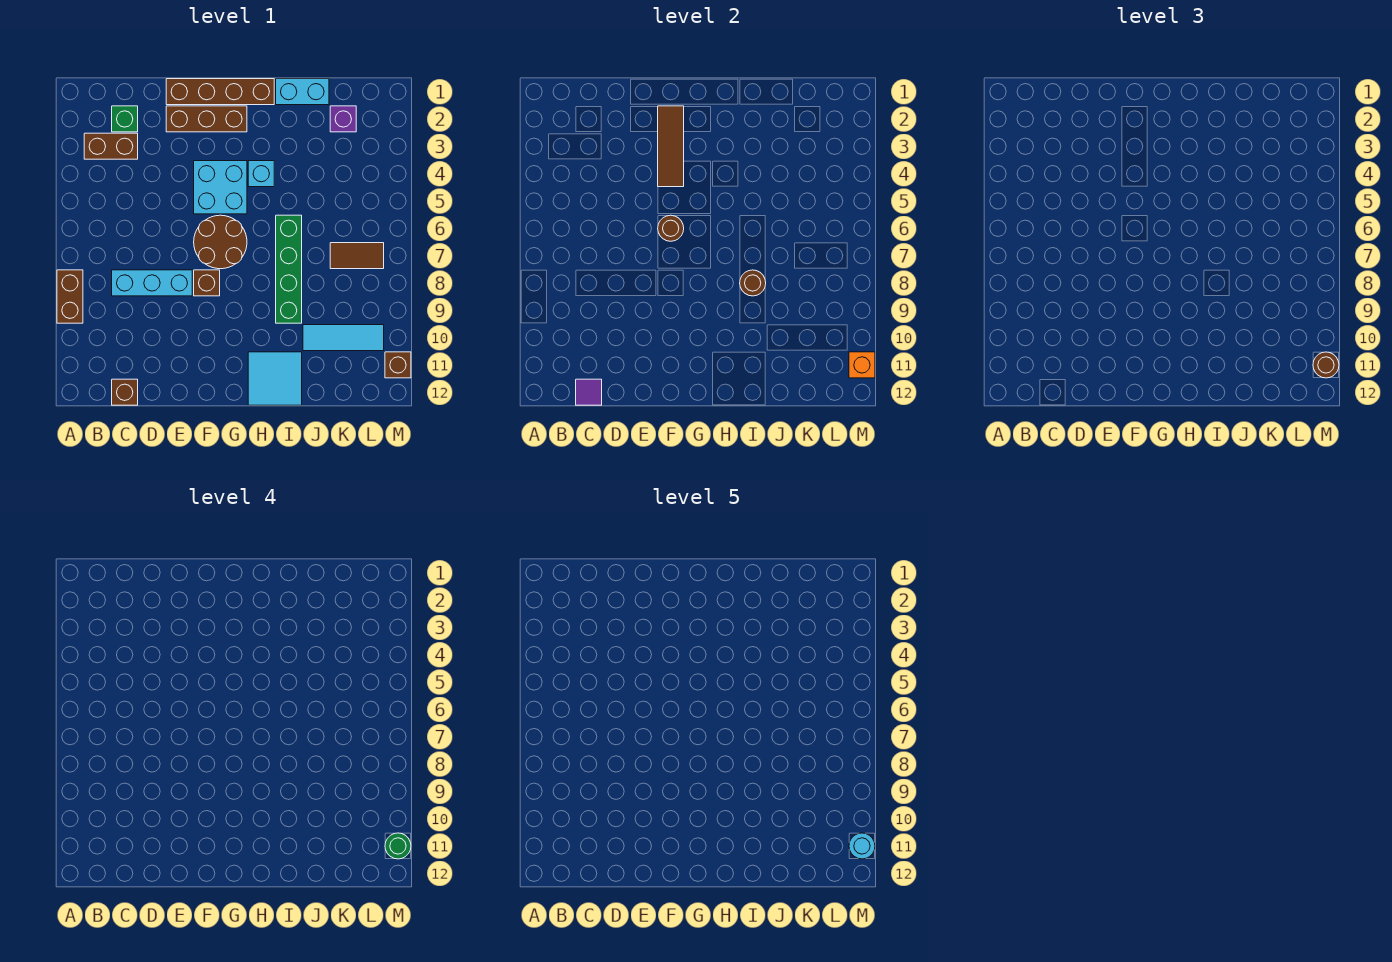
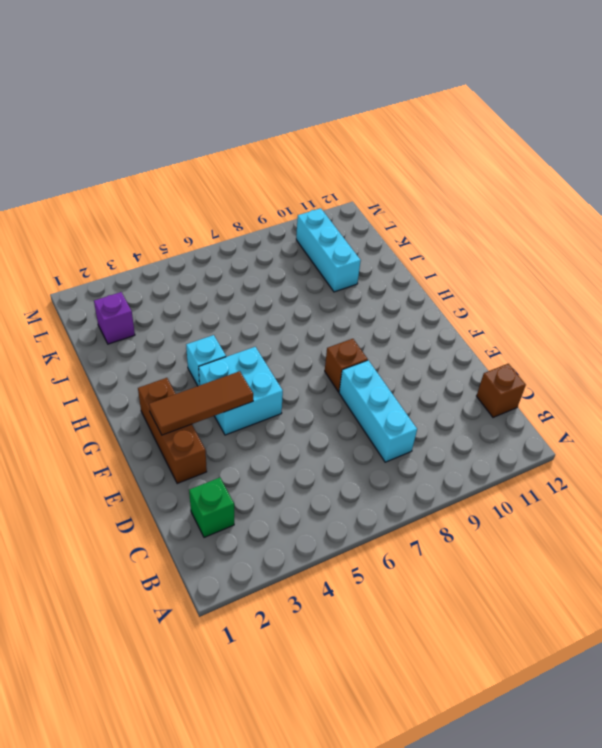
cyan 1x3 brick [296,208,361,292] -> cyan 1x3 tile [303,325,384,351]
none -> brown 1x2 brick [57,270,83,323]
none -> brown 1x2 brick [84,133,138,159]
none -> brown 1x4 brick [166,79,274,105]

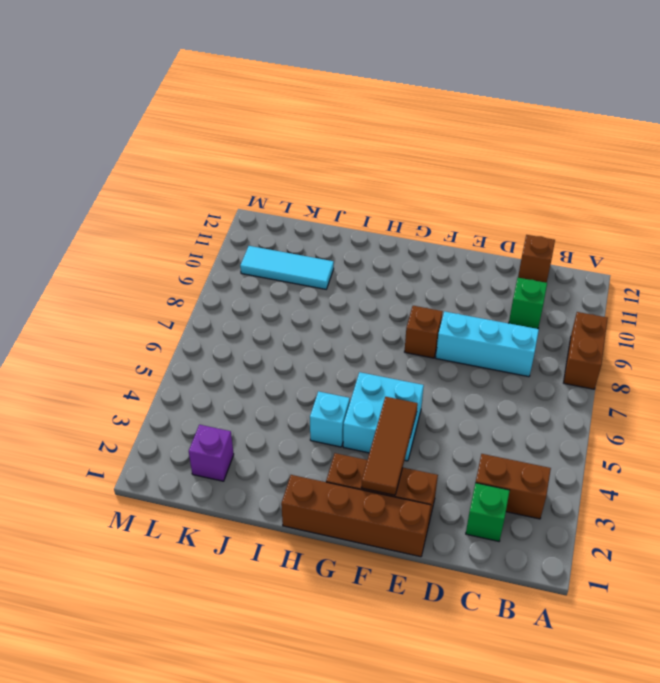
green 1x1 brick [509,278,547,329] -> none
none -> brown 2x2 round brick [194,215,247,269]
none -> cyan 2x2 tile [248,352,302,405]
none -> cyan 1x2 brick [276,79,329,105]

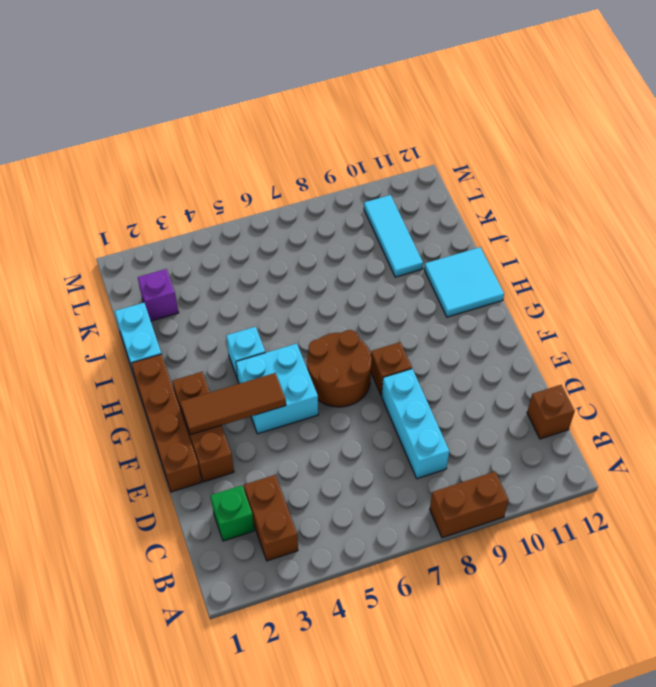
none -> green 1x4 brick [276,215,302,323]
none -> brown 1x2 tile [330,243,384,269]
none -> brown 1x1 brick [385,352,411,378]

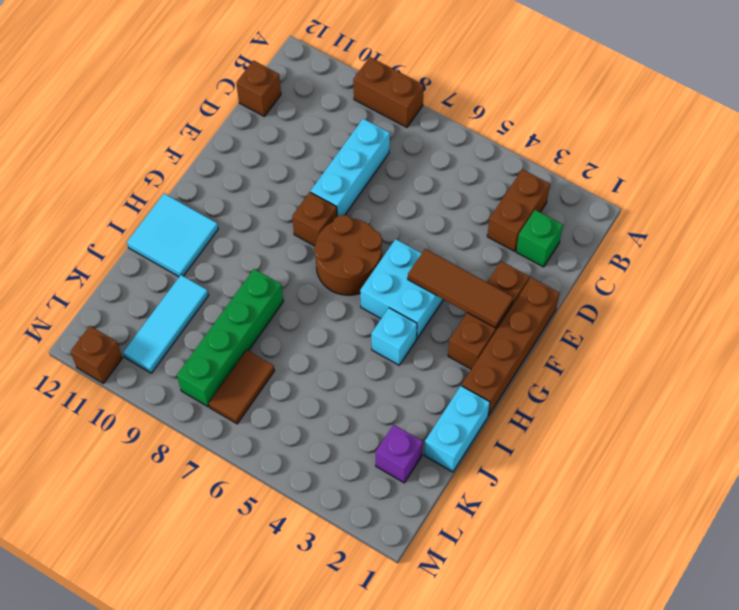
green 1x4 brick [177,269,283,407] -> green 1x4 brick turned to [276,215,302,323]
none -> purple 1x1 tile [576,379,602,405]
none -> brown 1x1 round brick [658,215,684,241]
none -> brown 1x1 round brick [740,270,766,296]

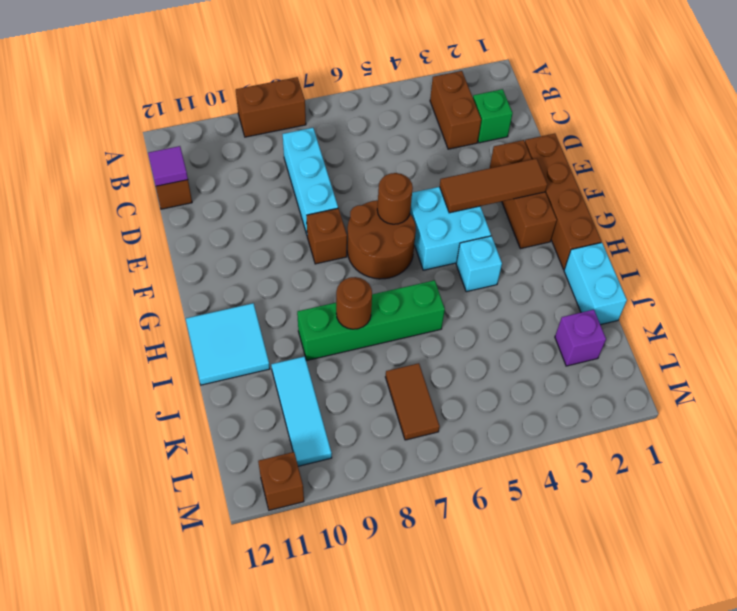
none -> orange 1x1 brick [849,352,875,378]
none -> brown 1x1 round brick [1313,352,1339,378]
none -> green 1x1 round brick [385,833,411,859]

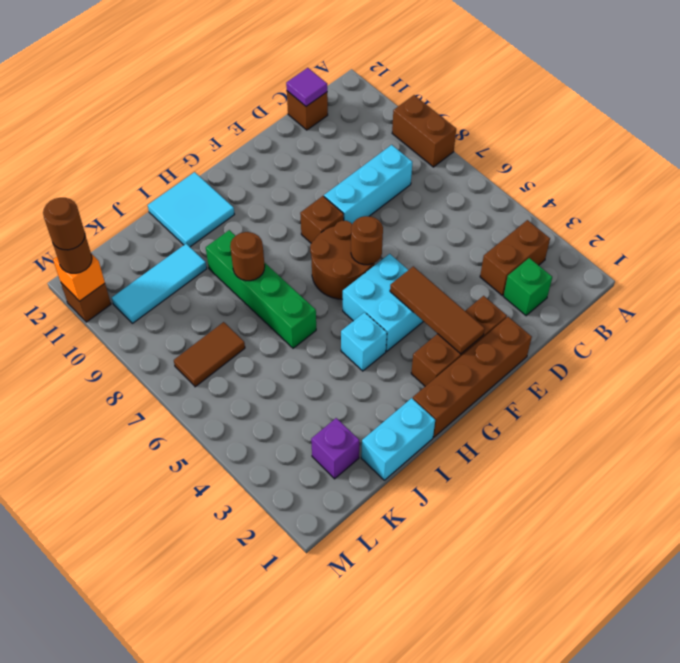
brown 1x1 round brick [43,198,85,250] -> green 1x1 round brick [385,833,411,859]
none -> cyan 1x1 round brick [849,833,875,859]

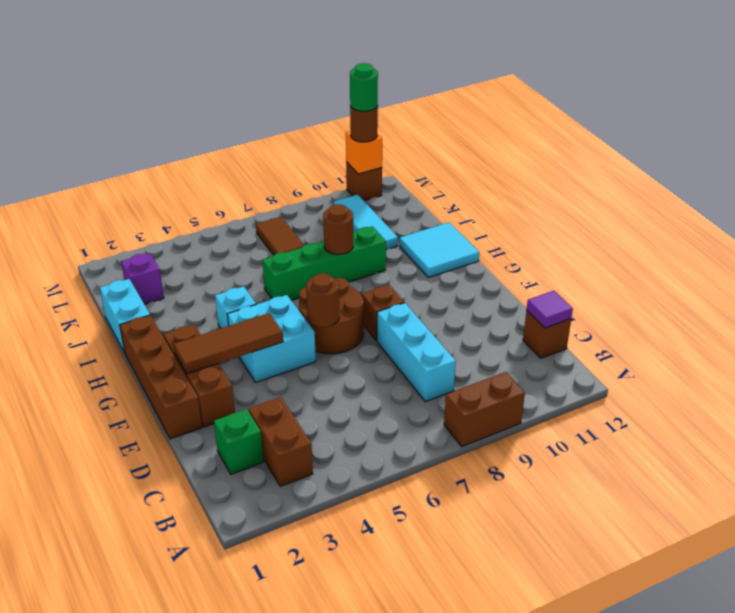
none -> cyan 1x1 round brick [849,833,875,859]

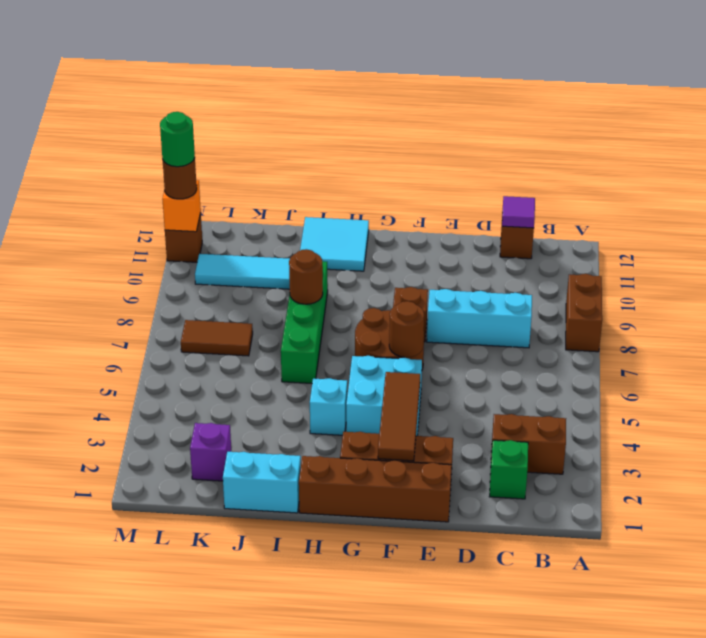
none -> cyan 1x1 round brick [849,833,875,859]

